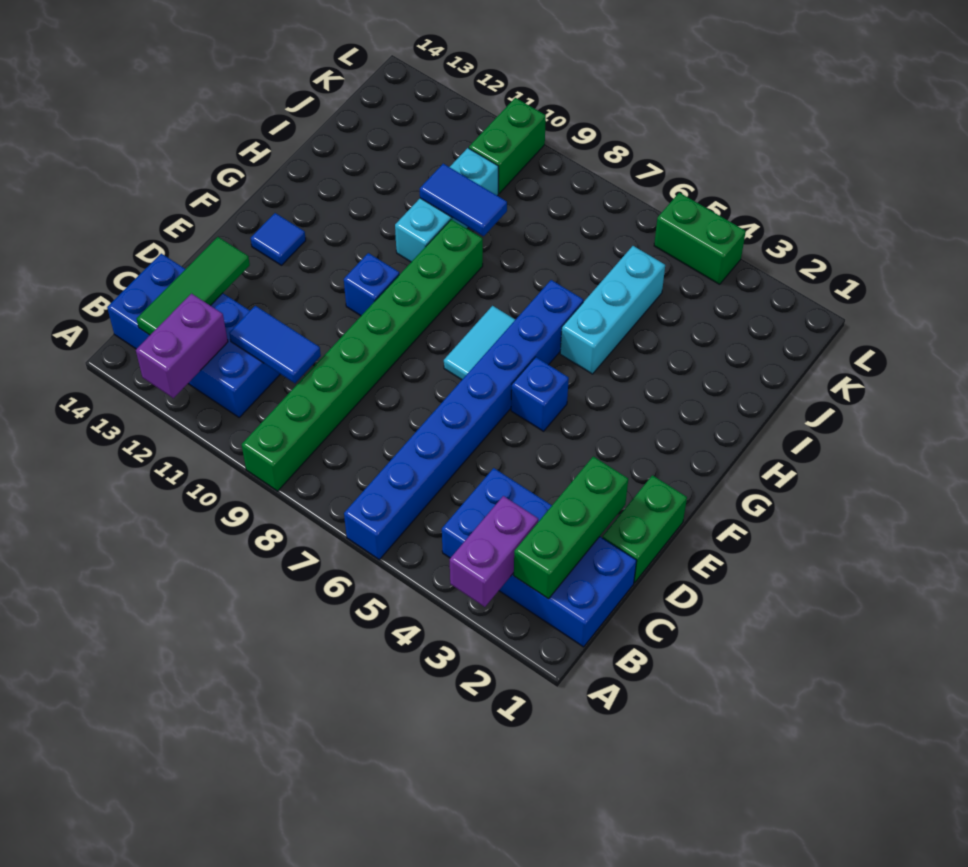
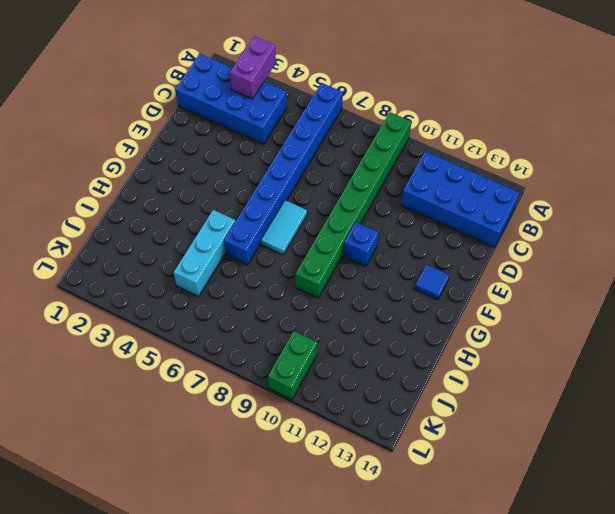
none -> green 1x2 brick [603,475,687,583]
none -> blue 1x1 brick [511,357,569,431]
none -> cyan 1x3 brick [395,148,498,262]

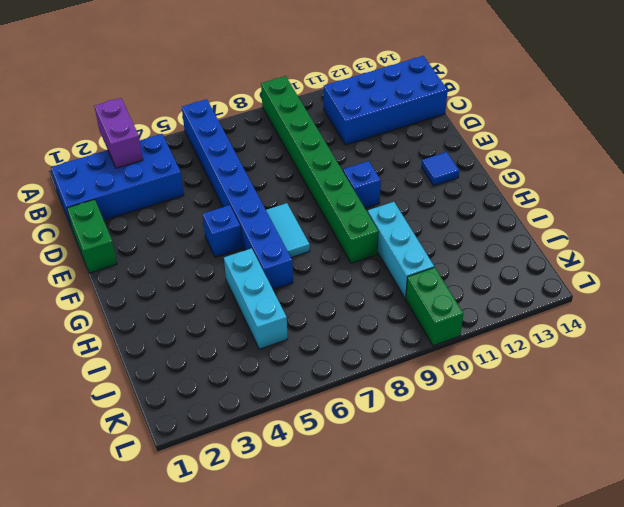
none -> green 1x2 brick [654,193,746,284]
none -> purple 1x2 brick [136,294,228,398]
none -> green 1x3 brick [514,456,628,599]

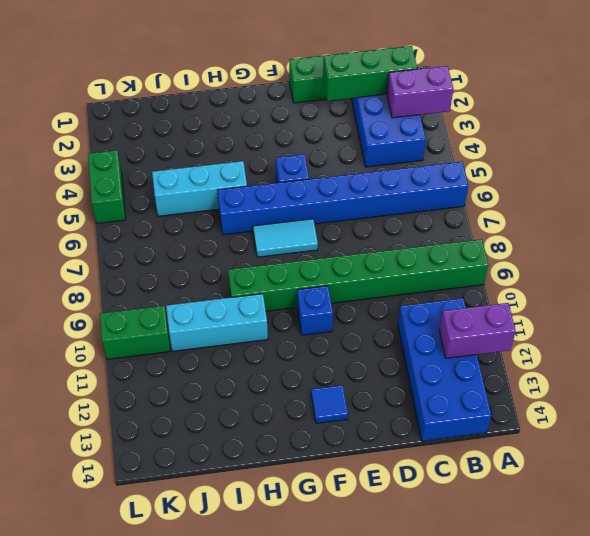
none -> green 1x3 tile [137,237,250,335]
none -> blue 1x2 tile [229,306,321,383]
none -> blue 1x2 tile [420,164,507,236]

